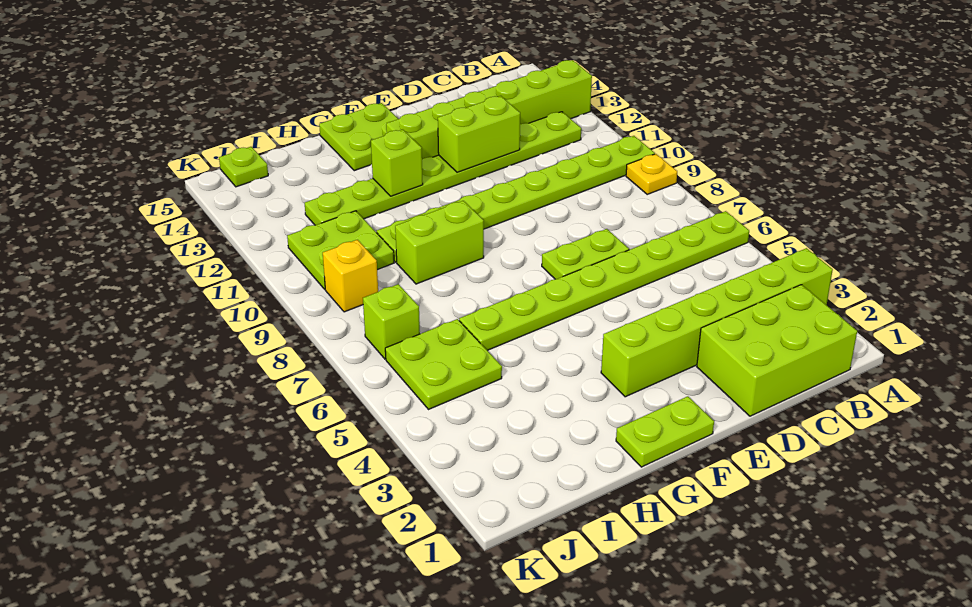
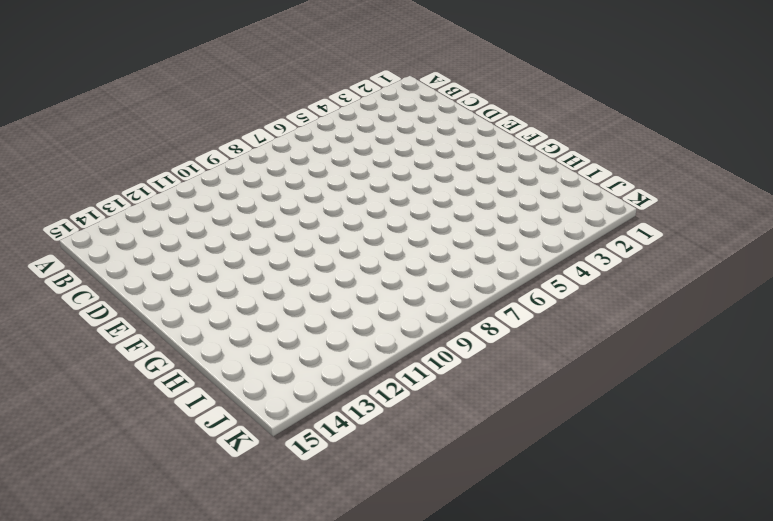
none -> lime 1x6 brick [601,248,833,397]
none -> lime 1x8 plate [459,211,749,350]
none -> yellow 1x1 plate [626,154,677,194]

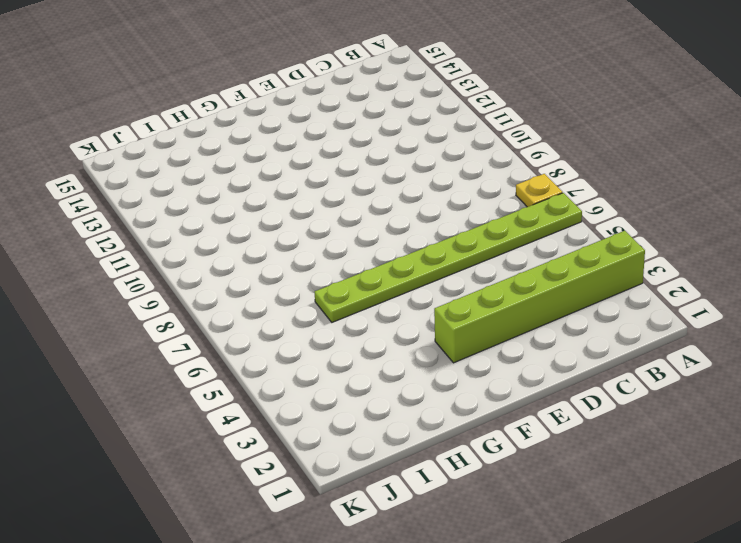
yellow 1x1 plate [516,174,563,207] -> yellow 1x1 plate moved to [626,154,677,194]
none -> lime 1x8 plate [377,136,655,262]
none -> lime 1x6 brick [386,60,592,159]
none -> lime 2x3 brick [697,285,857,416]

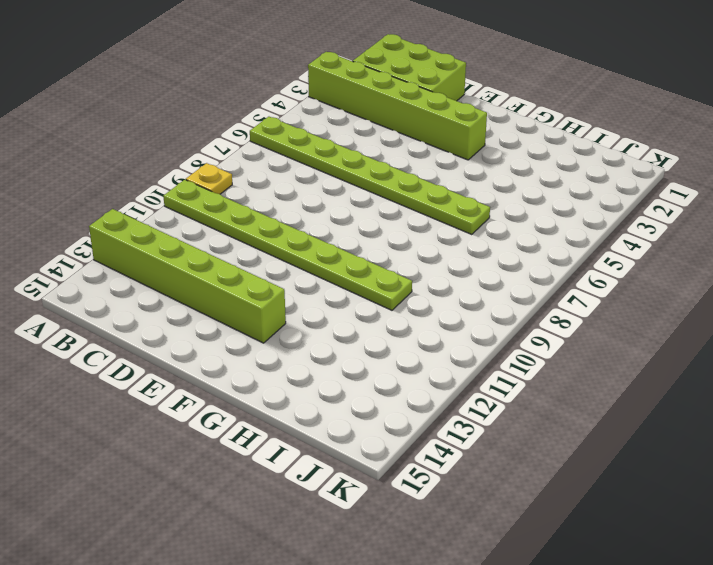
none -> lime 1x8 plate [305,112,581,225]
none -> lime 1x2 plate [542,229,629,279]
none -> lime 1x2 plate [616,396,714,467]

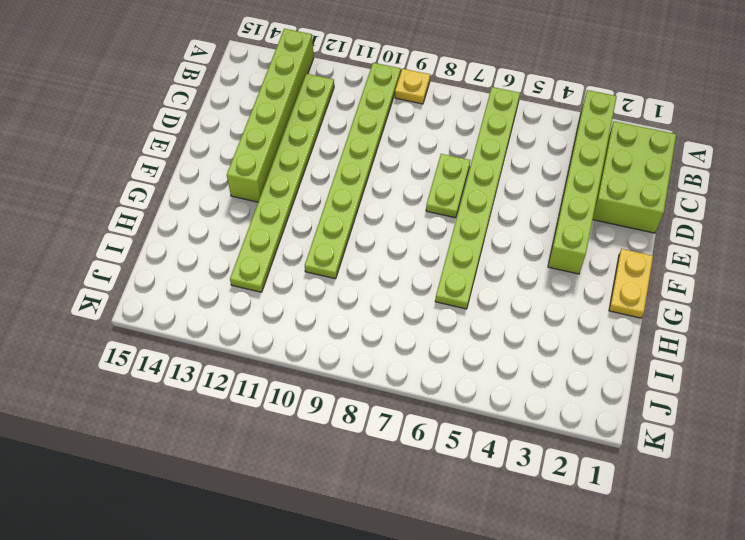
yellow 1x2 plate [609,249,653,318] -> lime 1x2 plate [616,396,714,467]
none -> lime 2x2 plate [319,103,398,171]
none -> lime 1x2 brick [395,201,484,284]
none -> lime 2x2 plate [385,319,502,409]

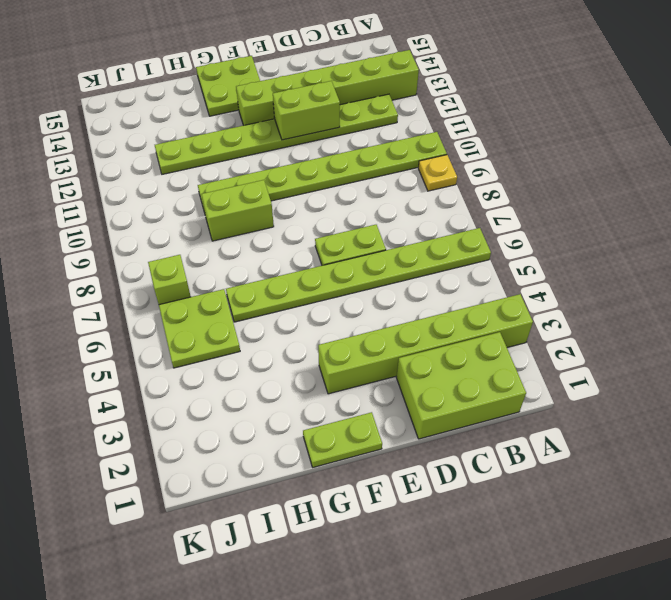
none -> lime 2x2 plate [287,211,394,289]
none -> yellow 1x1 brick [323,240,378,312]
none -> lime 1x1 plate [219,147,268,187]

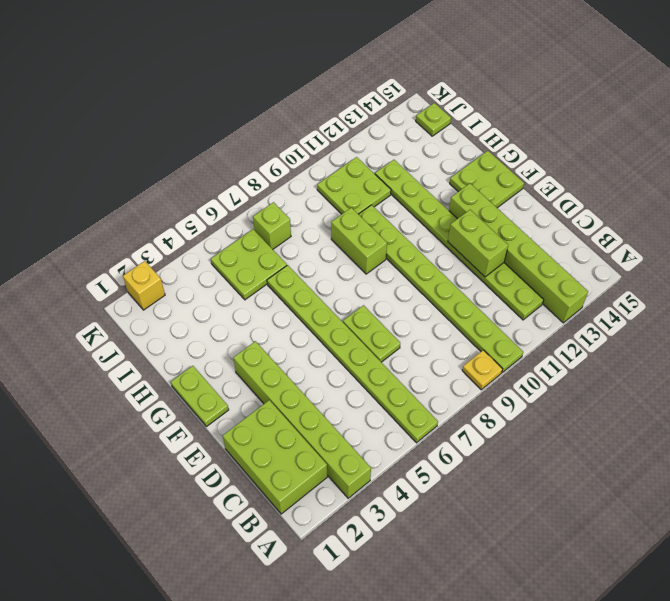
yellow 1x1 brick [123,261,165,310] -> yellow 1x1 brick moved to [323,240,378,312]
none -> lime 1x1 brick [371,130,423,196]

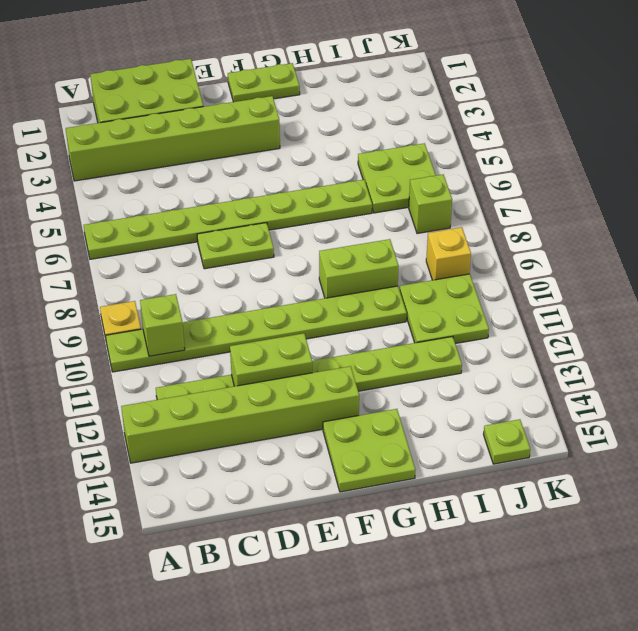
lime 1x1 brick [140,294,185,356] -> lime 1x1 brick moved to [371,130,423,196]

